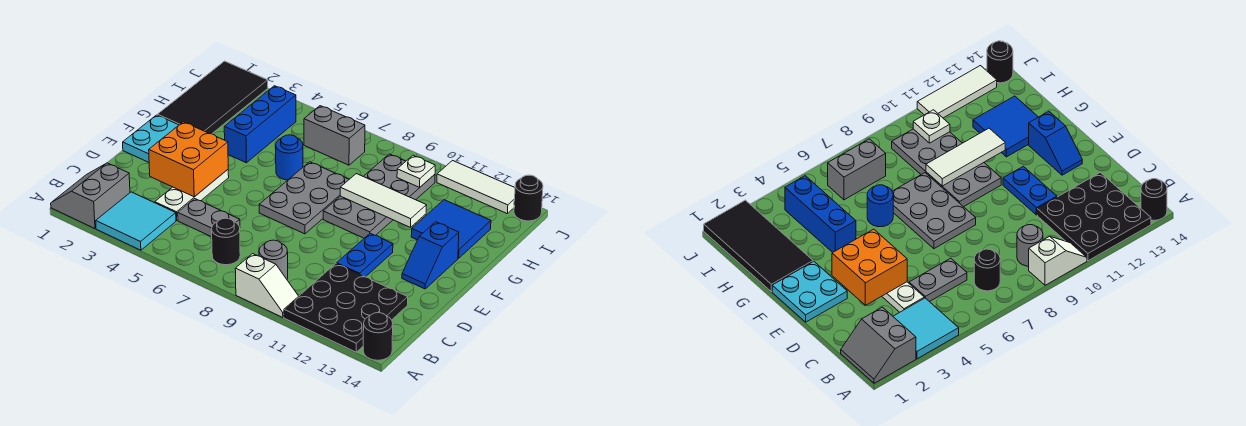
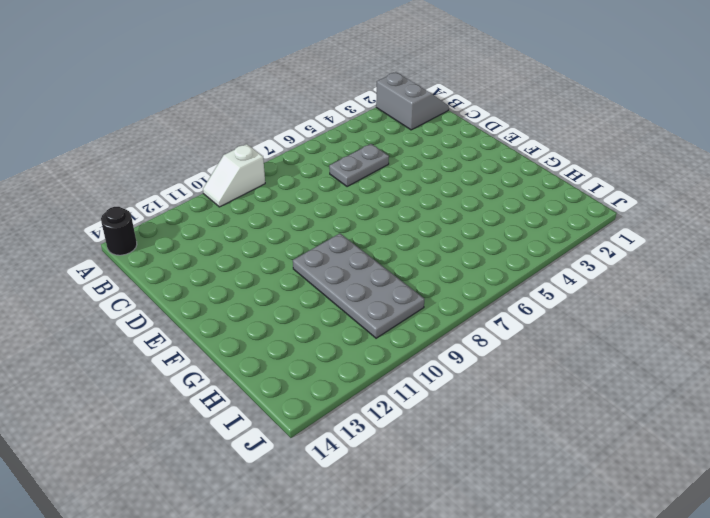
none -> cyan 2x2 tile [96,192,176,250]
none -> black 3x3 plate [284,264,408,352]
none -> black 1x1 round brick [212,218,240,265]

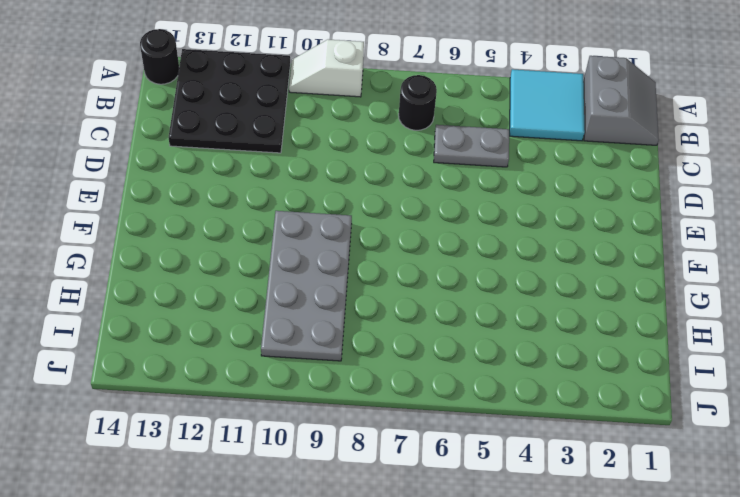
none -> grey 1x1 round brick [259,240,288,279]
none -> white 1x3 plate [155,170,229,220]
none -> blue 1x2 plate [336,233,393,277]

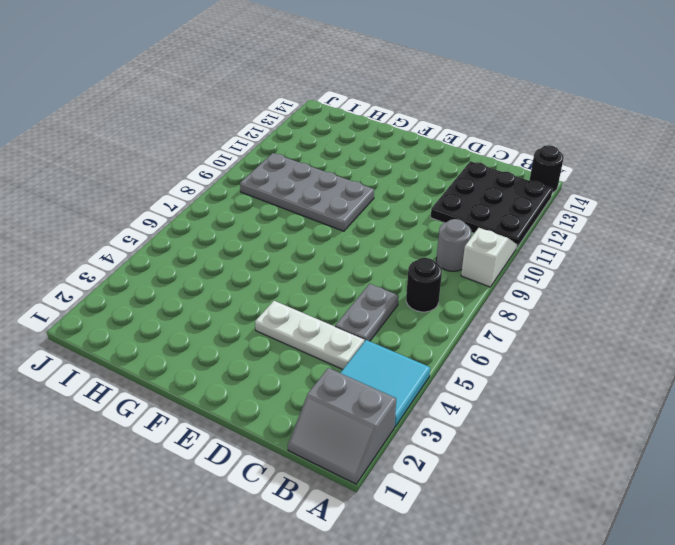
none -> blue 1x2 plate [336,233,393,277]
none -> cyan 2x2 plate [123,115,179,162]
none -> grey 2x3 plate [259,162,349,234]

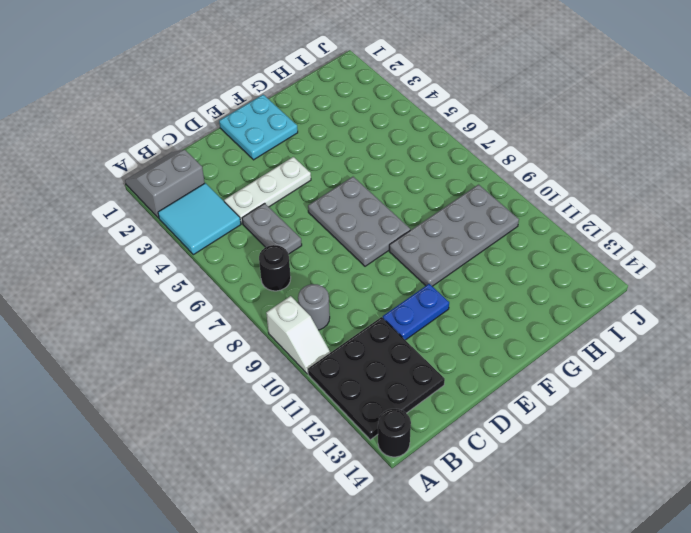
grey 2x3 plate [308,177,410,266] -> grey 2x3 plate turned to [259,162,349,234]
none -> blue 1x2 slope [402,222,459,289]
none -> black 2x4 tile [157,61,268,134]
none -> blue 1x3 brick [224,86,296,163]

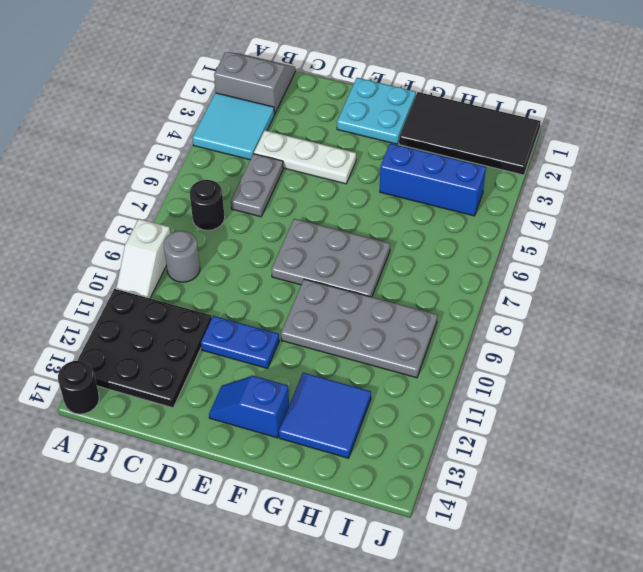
none -> blue 1x1 round brick [276,135,303,180]
none -> grey 1x2 brick [304,106,365,165]
none -> white 1x3 tile [437,161,515,213]

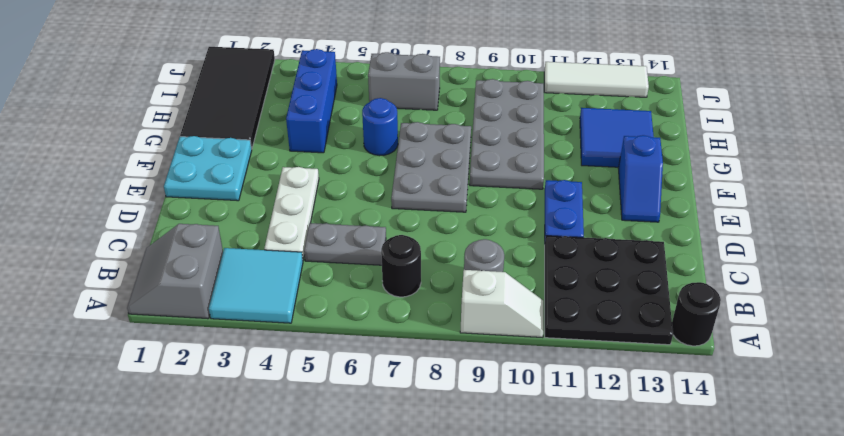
none -> black 1x1 round brick [514,175,543,221]
none -> orange 2x2 brick [149,122,228,197]
none -> white 1x3 tile [340,174,427,227]

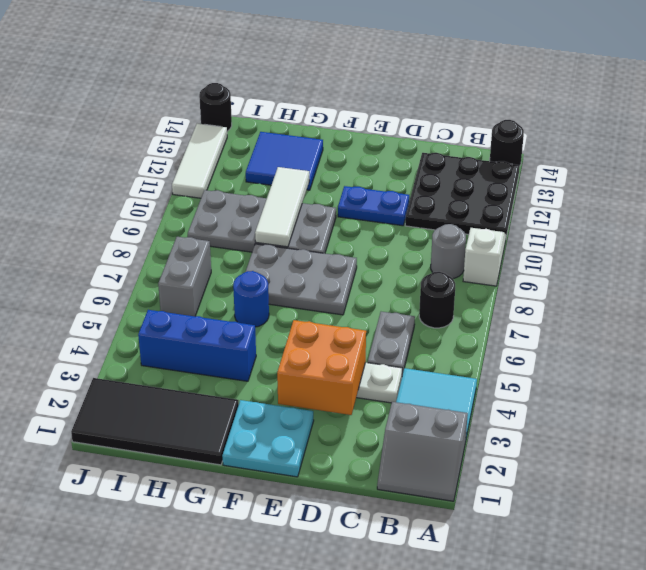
none -> blue 1x2 slope [402,222,459,289]
none -> white 1x1 plate [397,155,435,187]

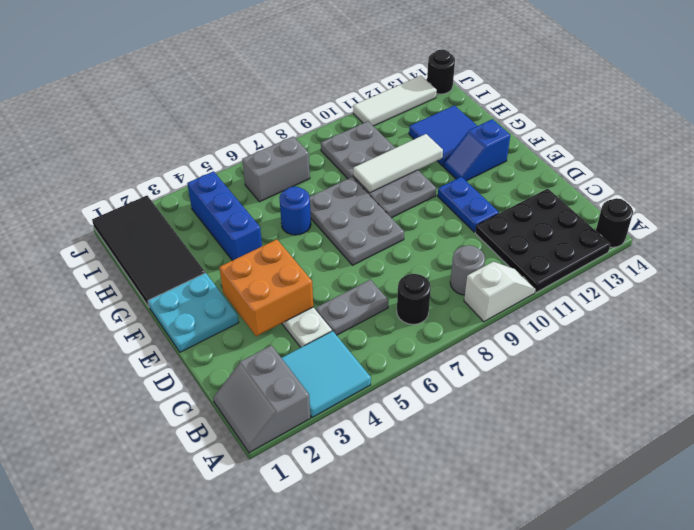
blue 1x2 slope [444,119,510,181] -> blue 1x2 slope turned to [402,222,459,289]
none -> white 1x1 plate [397,155,435,187]

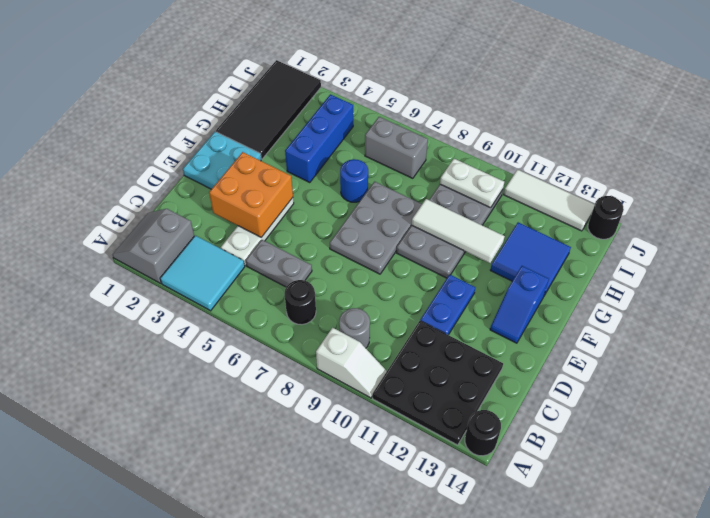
white 1x2 plate [440,159,504,208] -> white 1x1 plate [397,155,435,187]

